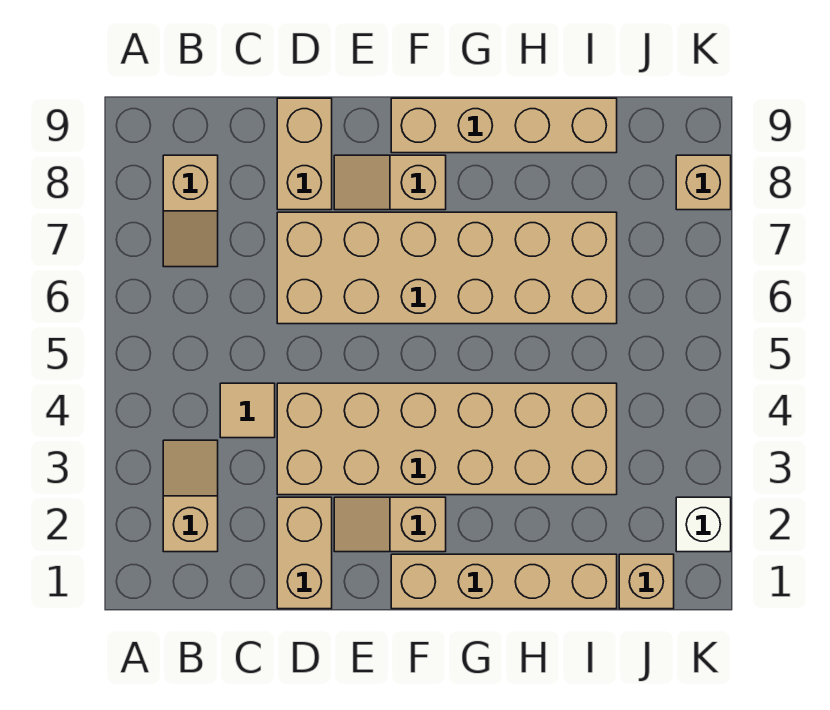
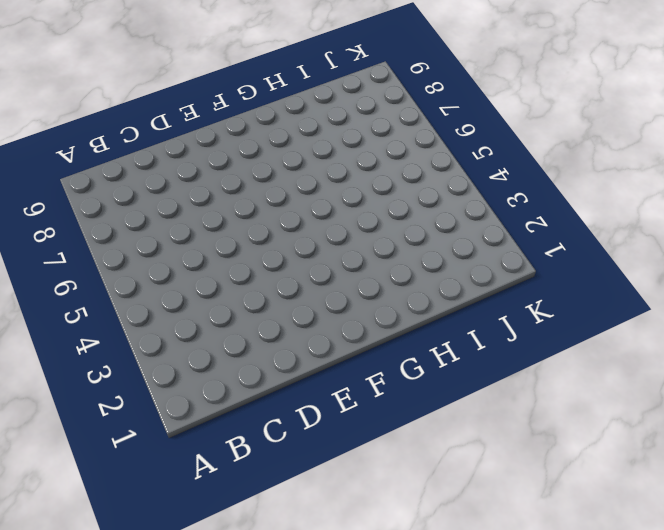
none -> tan 1x2 slope [163,440,218,552]
none -> tan 1x2 slope [163,155,218,267]
none -> tan 1x1 tile [220,383,275,438]

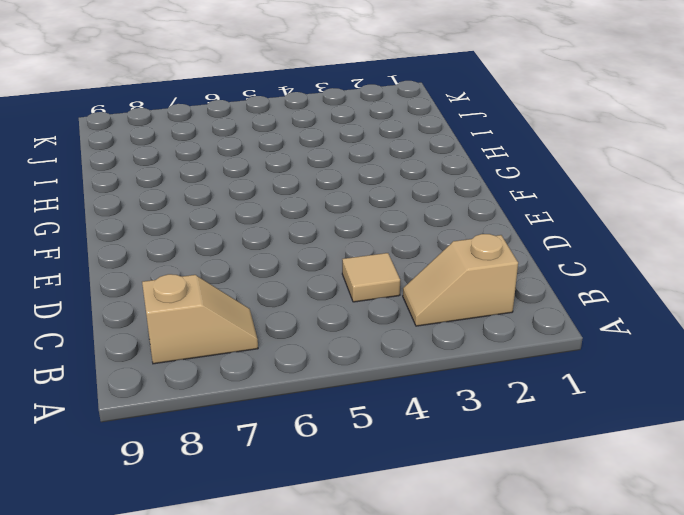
none -> tan 1x2 brick [277,497,332,609]
none -> tan 2x6 brick [277,383,617,495]
none -> tan 2x6 brick [277,212,617,324]

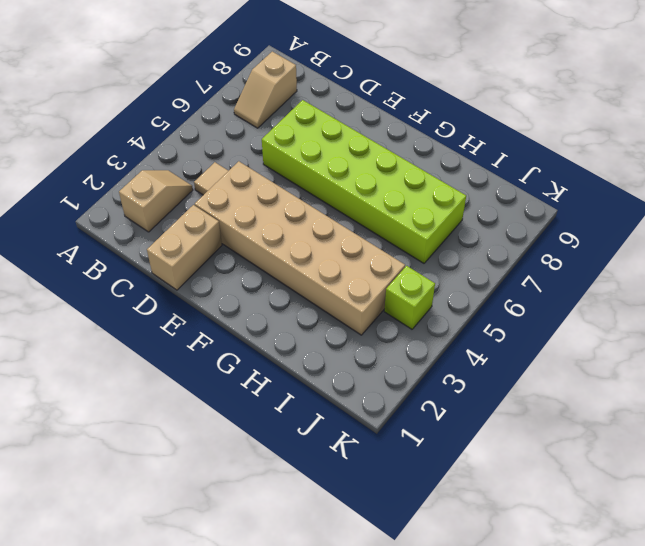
lime 2x6 brick [262,100,466,263] -> tan 2x6 brick [277,212,617,324]
lime 1x1 brick [384,266,435,329] -> none
none -> tan 1x2 brick [277,98,332,210]
none -> tan 1x2 slope [334,497,446,552]
none -> tan 1x2 slope [334,155,446,210]

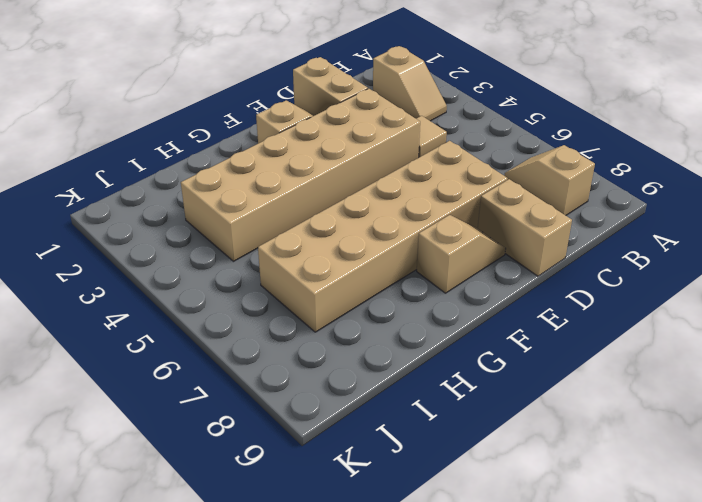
none -> tan 1x4 brick [391,554,617,609]
none -> tan 1x4 brick [391,98,617,153]
none -> tan 1x1 brick [619,554,674,609]

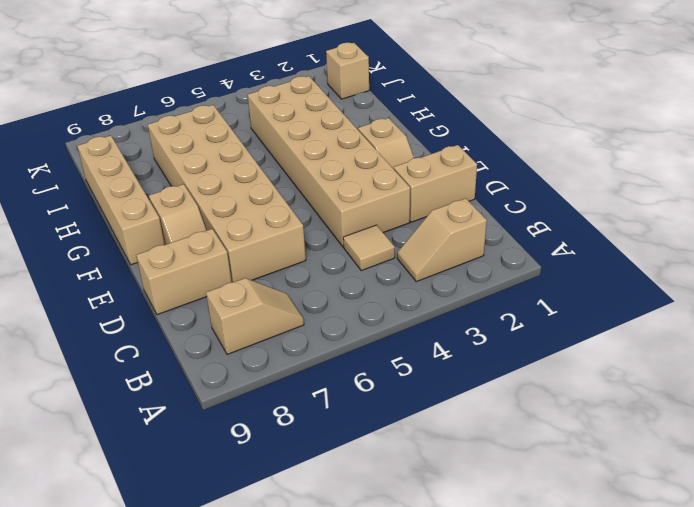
none -> tan 1x4 brick [391,554,617,609]
none -> white 1x1 brick [676,497,731,552]
none -> tan 1x1 brick [676,155,731,210]

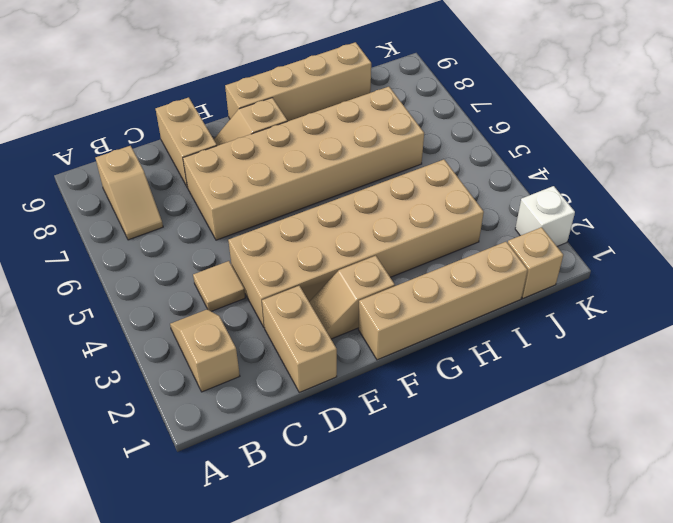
none -> tan 1x1 brick [676,155,731,210]

